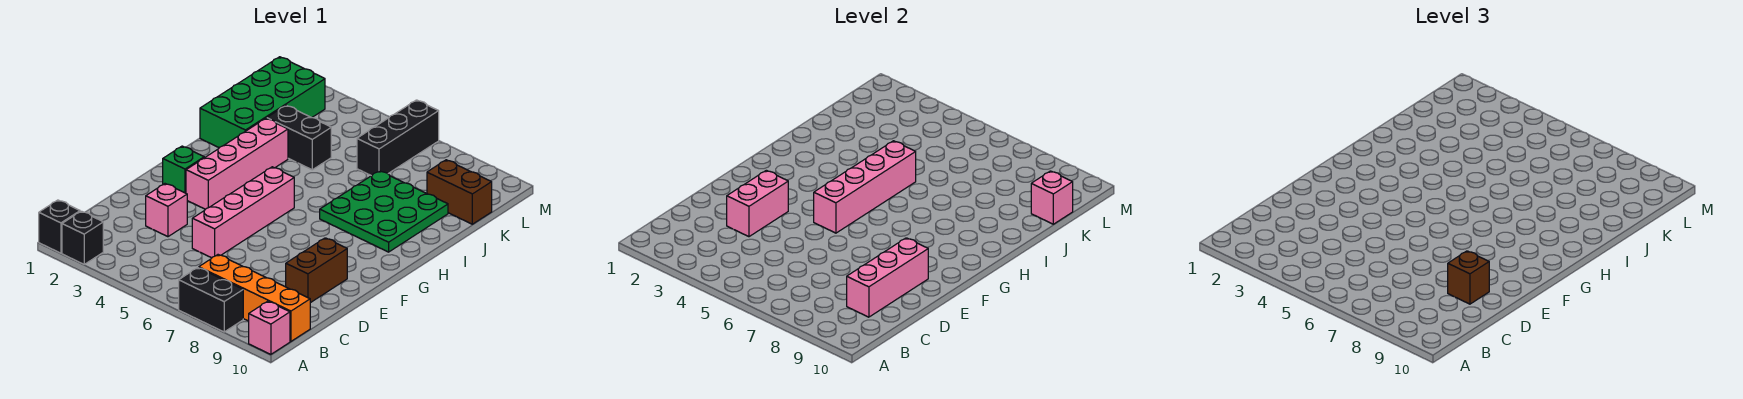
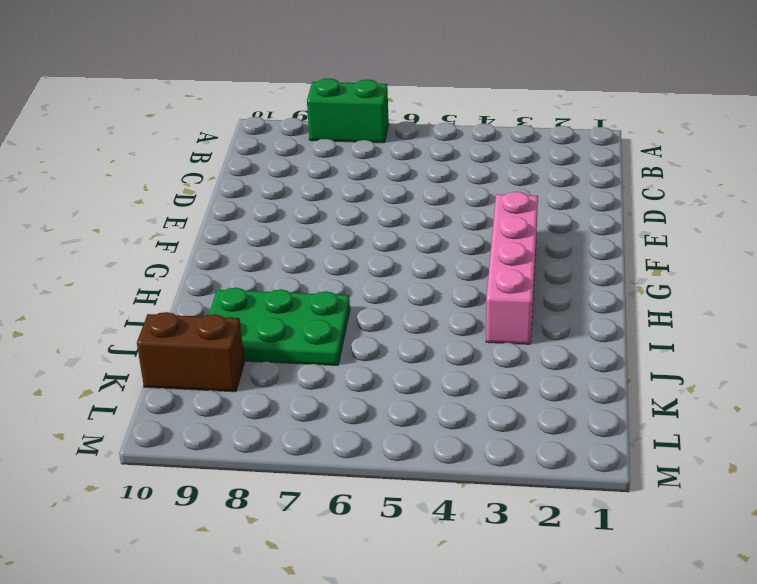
green 1x2 brick [307,78,389,143] -> black 1x2 brick [179,268,243,332]
green 2x3 plate [209,288,350,365] -> green 3x3 plate [320,171,448,252]
none -> black 1x1 brick [39,200,80,253]
none -> black 1x1 brick [62,211,103,264]
none -> pink 1x1 brick [249,301,290,354]

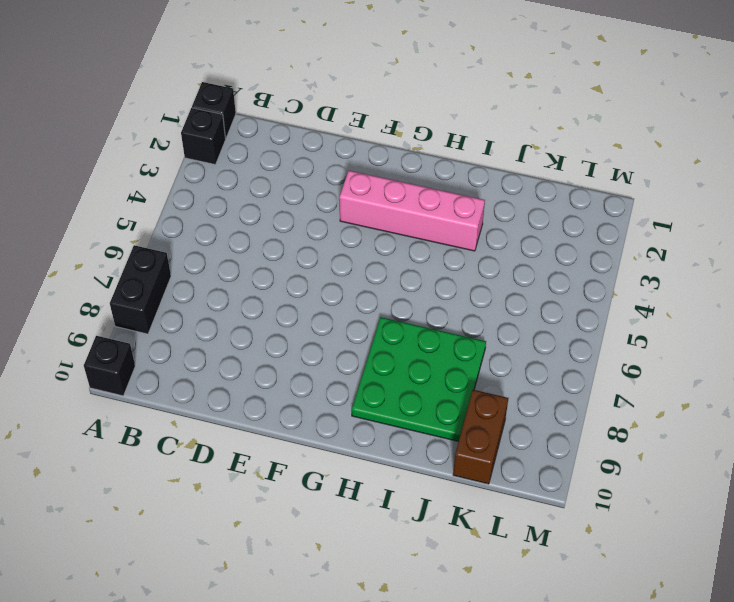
black 1x1 brick [84,336,135,396] -> pink 1x1 brick [249,301,290,354]
none -> orange 1x4 brick [199,255,310,341]
none -> pink 1x1 brick [146,184,187,237]
none -> pink 1x4 brick [192,167,294,258]

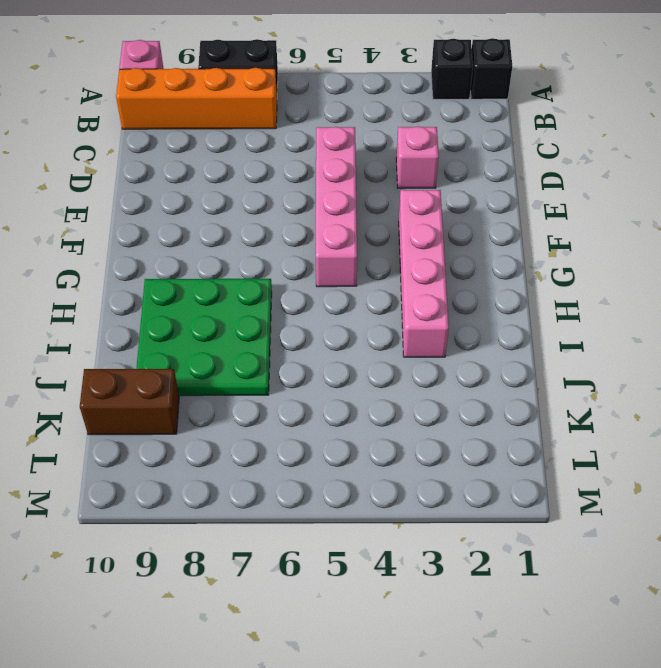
none -> brown 1x2 brick [286,238,347,303]
none -> green 1x1 brick [163,146,204,193]
none -> green 2x4 brick [200,57,325,148]

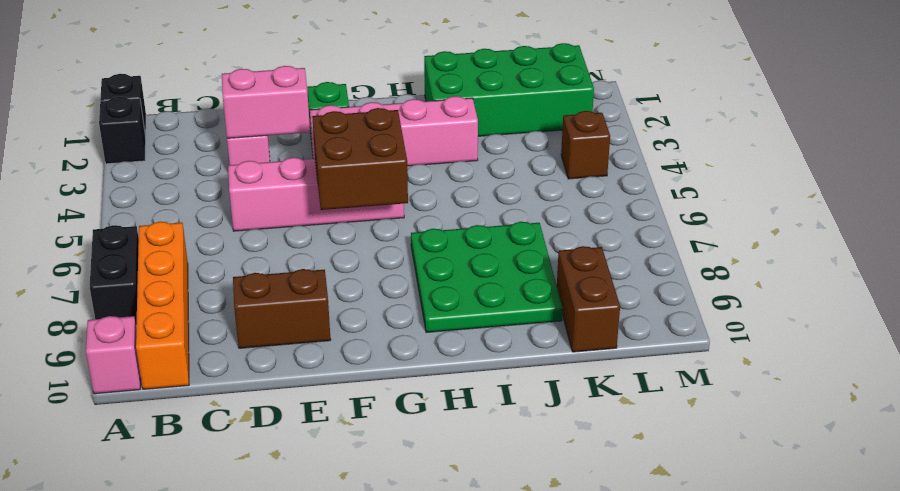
brown 2x2 brick [312,108,408,210] -> pink 1x4 brick [814,141,916,233]
brown 1x1 brick [561,111,610,179] -> brown 1x1 brick moved to [1448,251,1489,304]
none -> black 1x2 brick [267,105,331,170]
none -> black 1x3 brick [357,100,439,176]
none -> pink 1x3 brick [847,238,928,317]

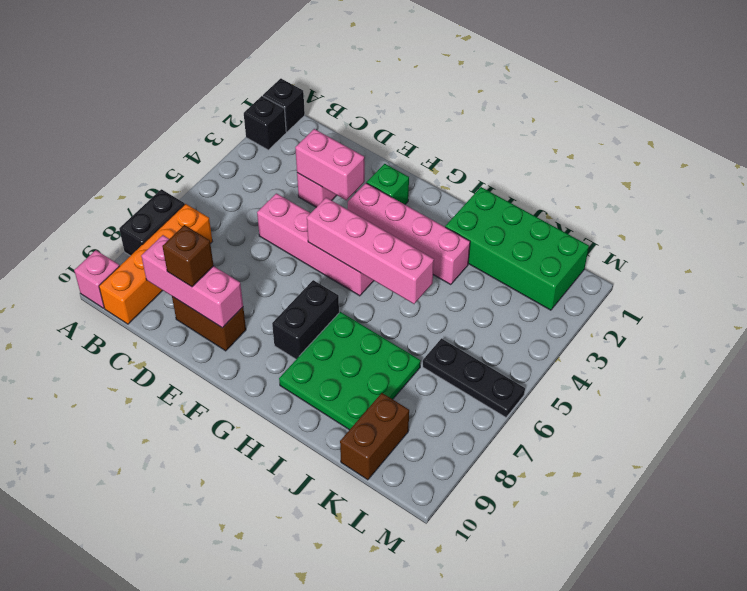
black 1x2 brick [272,280,339,359] -> black 1x2 brick moved to [267,105,331,170]
black 1x3 plate [423,339,525,417] -> black 1x3 brick [357,100,439,176]
none -> pink 1x1 brick [1031,171,1073,224]

